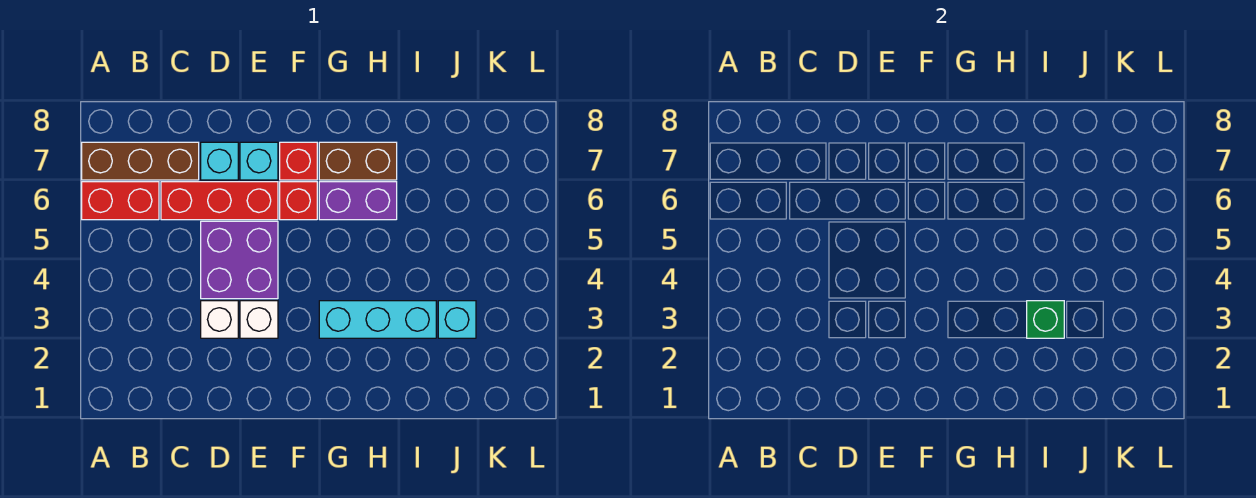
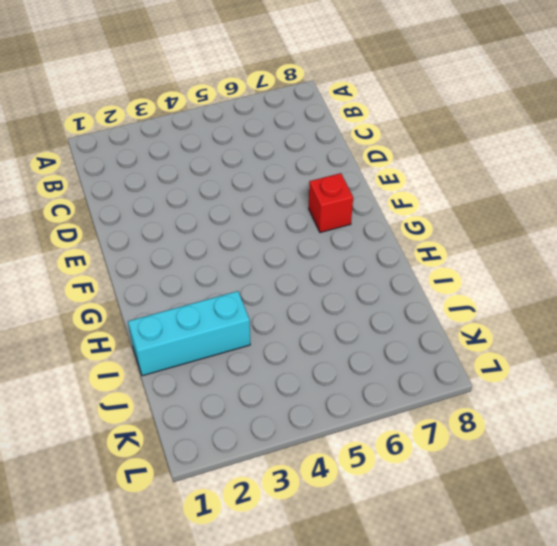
cyan 1x3 brick [128,291,250,376] -> cyan 1x3 brick turned to [319,301,436,338]
none -> red 1x2 brick [82,182,159,220]
none -> brown 1x3 brick [82,142,199,180]
none -> red 1x3 brick [161,182,278,220]

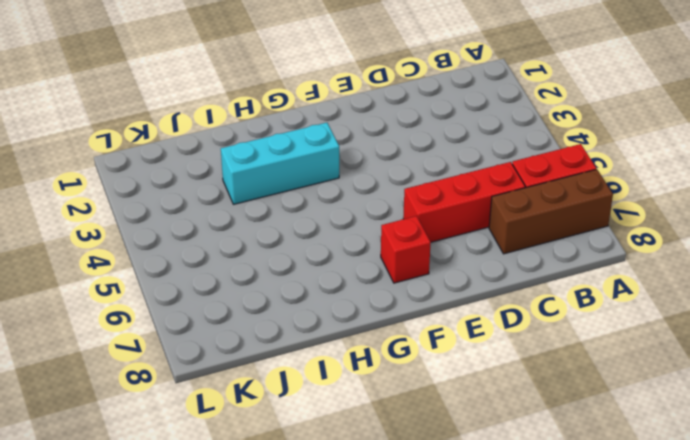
none -> white 1x1 brick [201,301,238,338]
none -> purple 2x2 brick [201,221,278,299]
none -> cyan 1x1 brick [201,142,238,180]

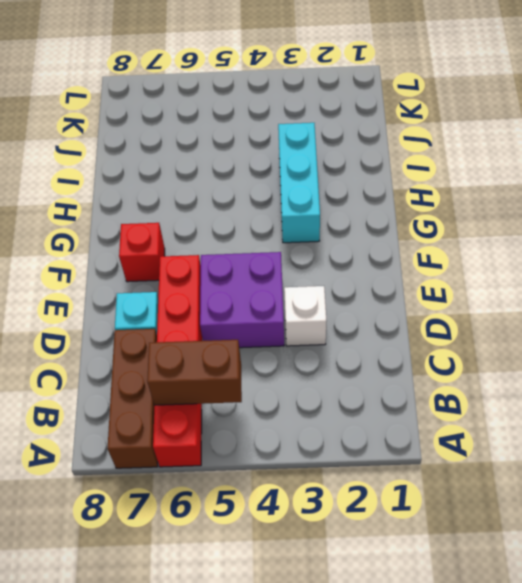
brown 1x2 brick [147,340,242,405] -> brown 1x2 brick turned to [319,142,397,180]
none -> white 1x1 brick [240,301,278,338]
none -> cyan 1x1 brick [240,142,278,180]
none -> red 1x1 brick [280,182,317,220]

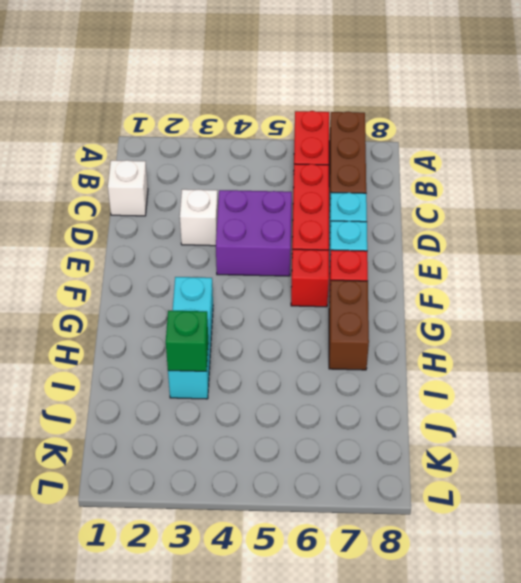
white 1x1 brick [108,160,148,216] -> white 1x1 brick moved to [240,301,278,338]
none -> purple 1x2 brick [319,182,397,220]
none -> cyan 1x1 brick [438,301,476,338]

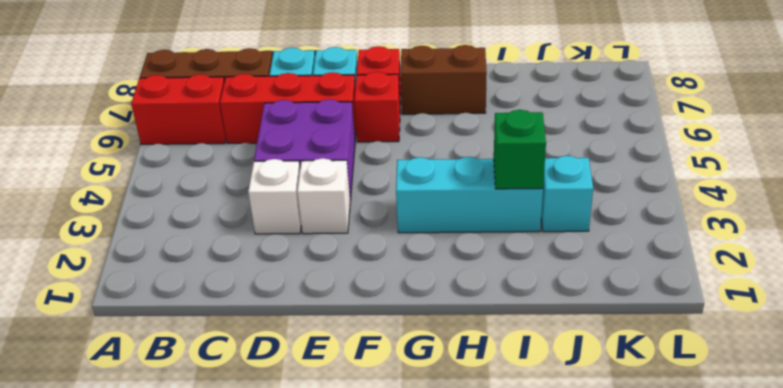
none -> purple 1x2 brick [319,182,397,220]

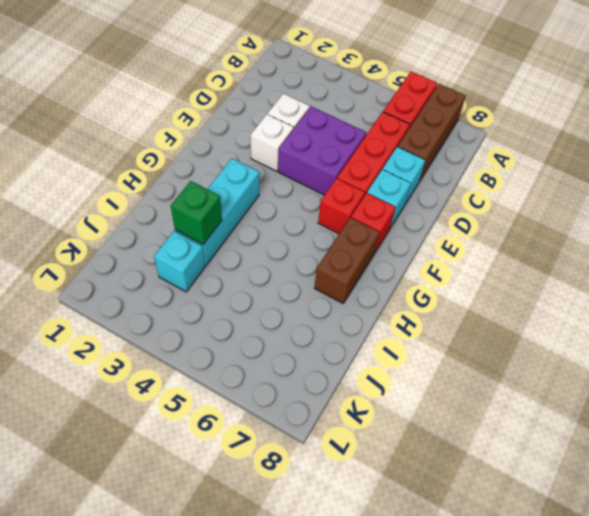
none -> purple 1x2 brick [319,182,397,220]

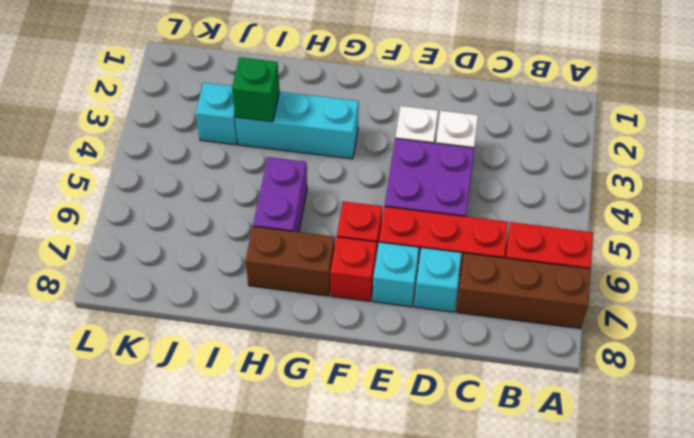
purple 1x2 brick [253,157,307,232] -> purple 1x2 brick turned to [319,182,397,220]

